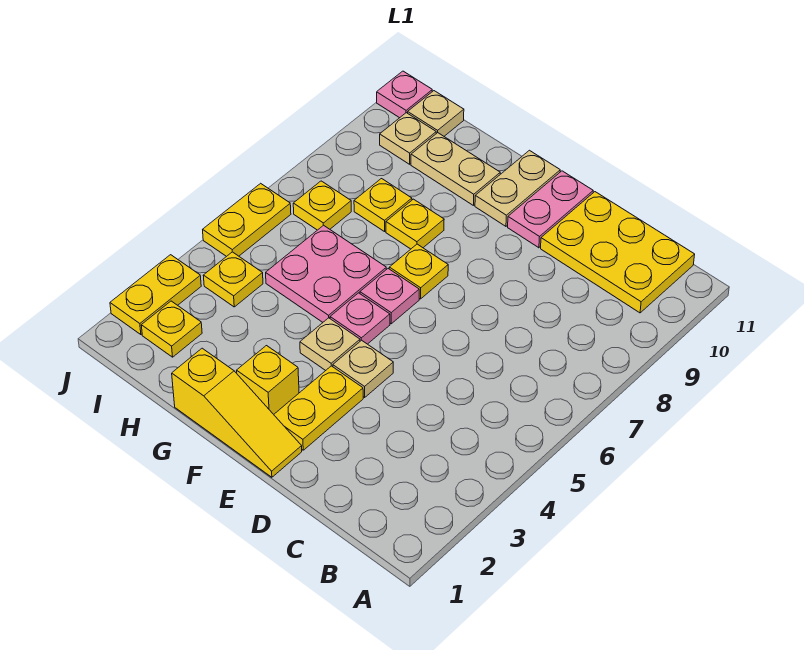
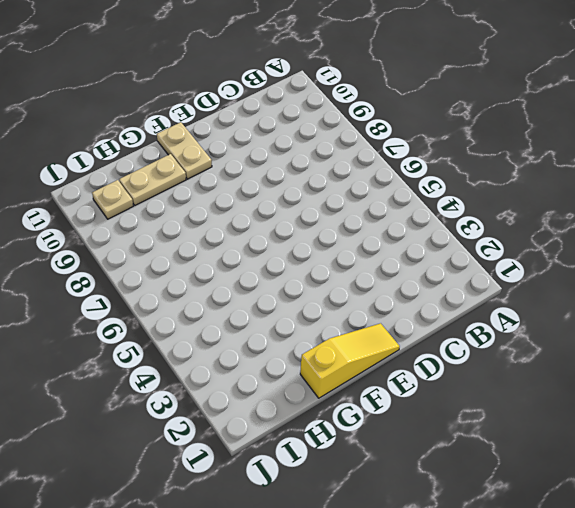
none -> yellow 2x3 plate [541,192,695,313]
none -> yellow 1x2 plate [274,366,363,450]
none -> tan 1x1 plate [333,340,393,397]

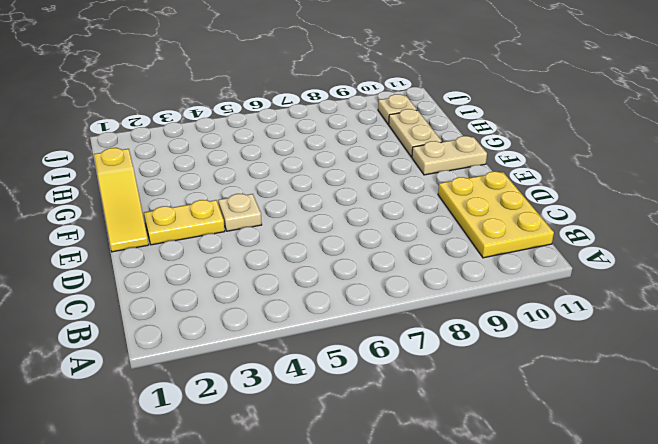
none -> pink 1x2 plate [508,171,593,248]
none -> yellow 1x1 brick [237,346,299,414]
none -> tan 1x1 plate [300,318,360,371]

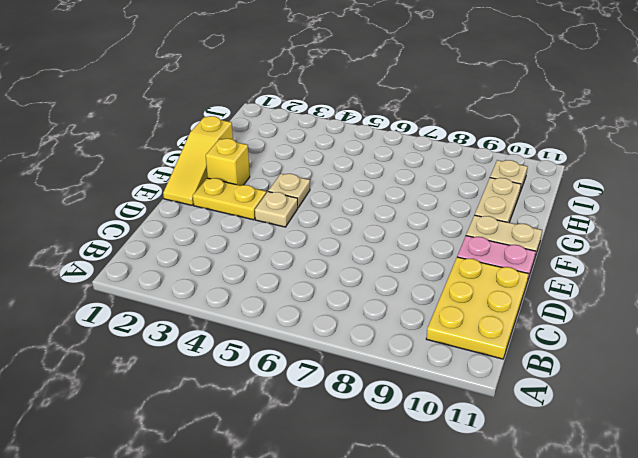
none -> pink 1x1 plate [330,293,390,344]
none -> pink 1x1 plate [360,269,419,324]
none -> yellow 1x1 plate [389,244,448,299]

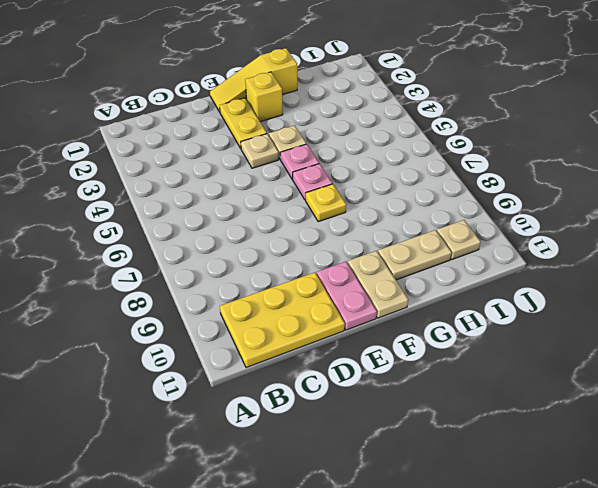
none -> pink 2x2 plate [266,225,386,322]
none -> yellow 1x1 plate [386,199,444,249]
none -> yellow 1x1 plate [354,179,412,232]

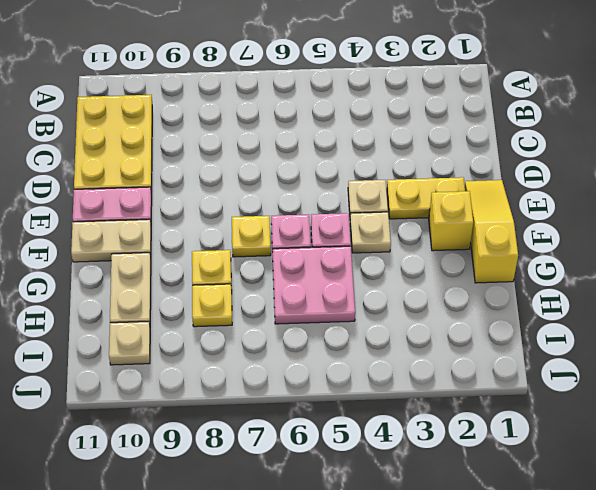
none -> yellow 1x1 plate [141,301,202,357]
none -> yellow 1x1 plate [203,252,263,307]
none -> yellow 1x1 plate [293,181,351,230]

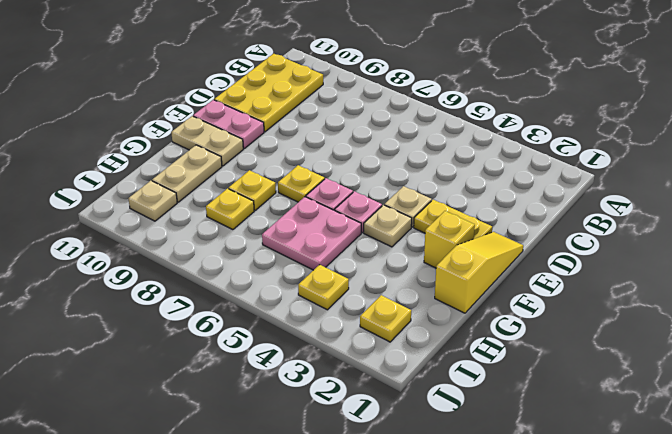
none -> yellow 1x1 plate [293,181,351,230]
none -> tan 1x1 plate [408,91,464,136]
none -> yellow 1x2 plate [110,255,201,335]

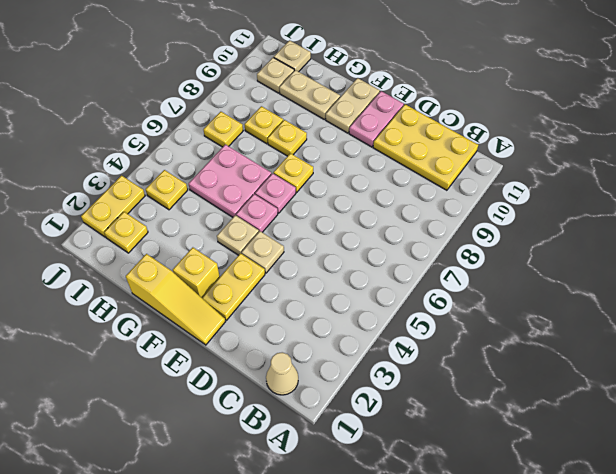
tan 1x1 cone [266,352,298,395] -> none
none -> yellow 1x2 plate [203,183,291,257]
none -> pink 1x1 plate [377,71,432,118]

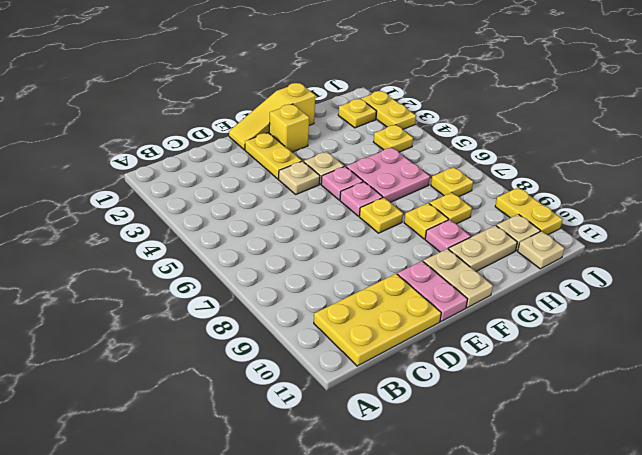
pink 1x1 plate [425,220,471,252] -> pink 1x1 plate moved to [377,71,432,118]
yellow 1x2 plate [495,188,563,235] -> yellow 1x2 plate moved to [203,183,291,257]

